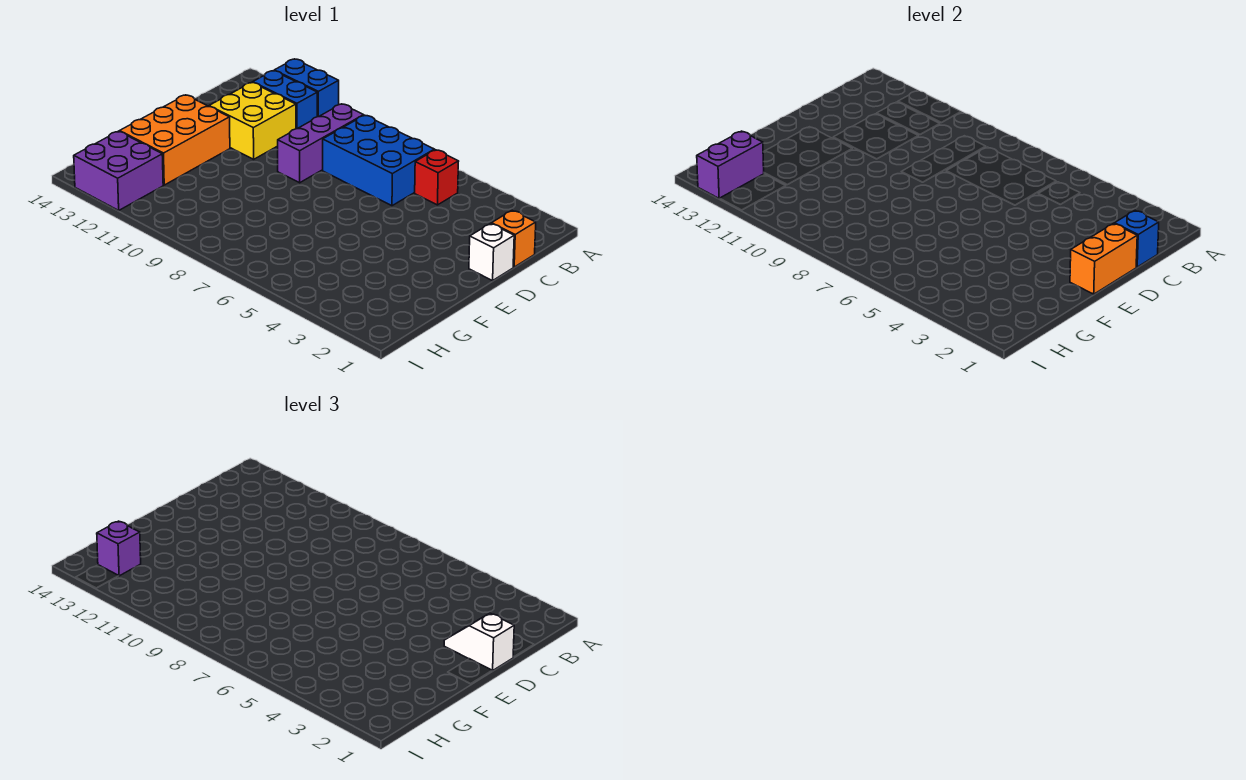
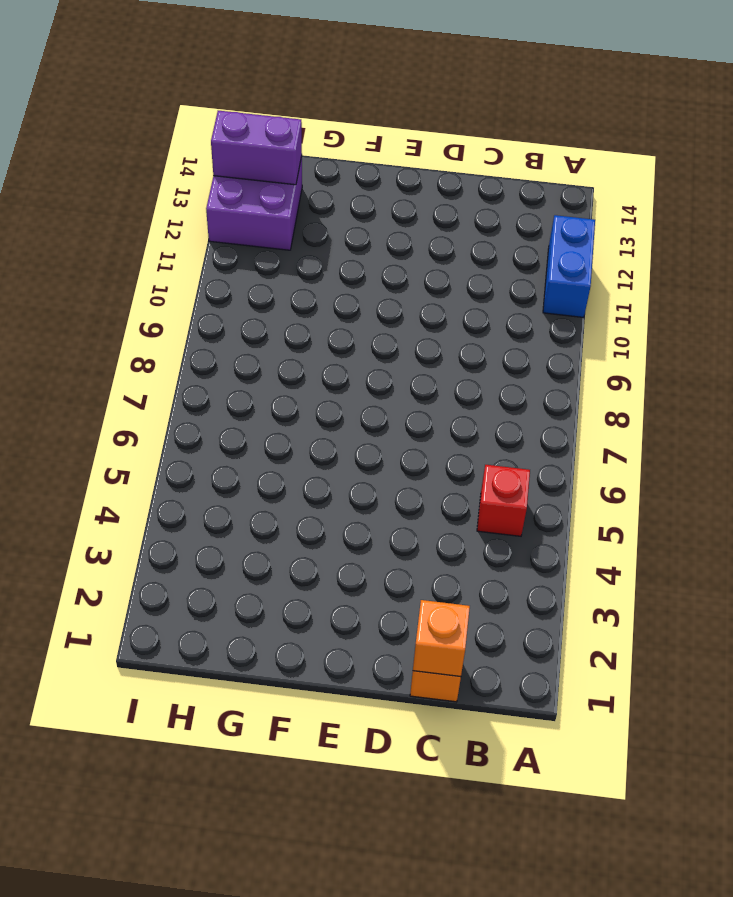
orange 1x1 brick [413,600,470,677] -> blue 1x1 brick [1114,211,1159,267]
none -> blue 2x3 brick [323,115,434,206]
none -> purple 1x3 brick [278,104,364,183]
none -> blue 1x2 brick [253,71,317,129]

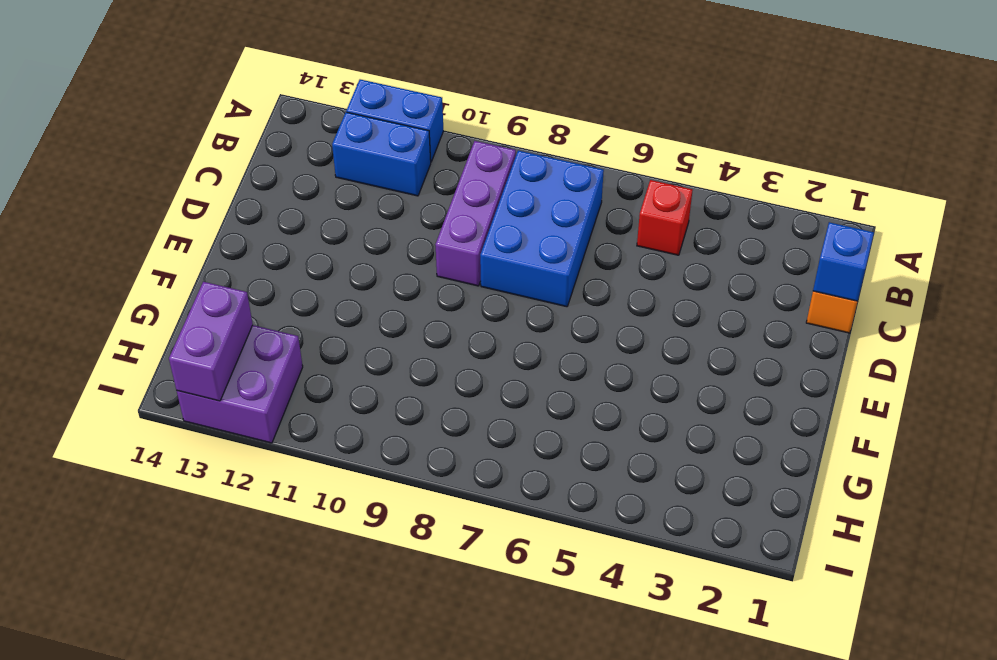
blue 2x3 brick [480,151,604,307] -> blue 2x3 brick turned to [323,115,434,206]
none -> yellow 2x2 brick [209,83,296,159]
none -> white 1x1 brick [469,224,514,281]
none -> orange 2x3 brick [120,95,230,185]

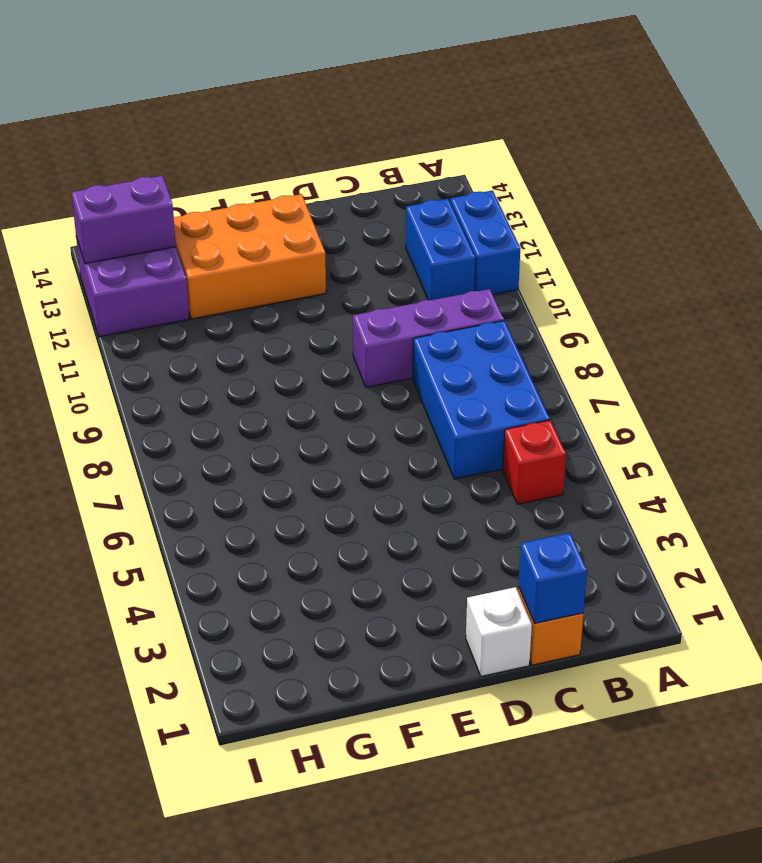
none -> yellow 2x2 brick [209,83,296,159]
none -> orange 1x2 brick [1070,224,1137,294]
none -> white 1x2 slope [444,613,514,671]

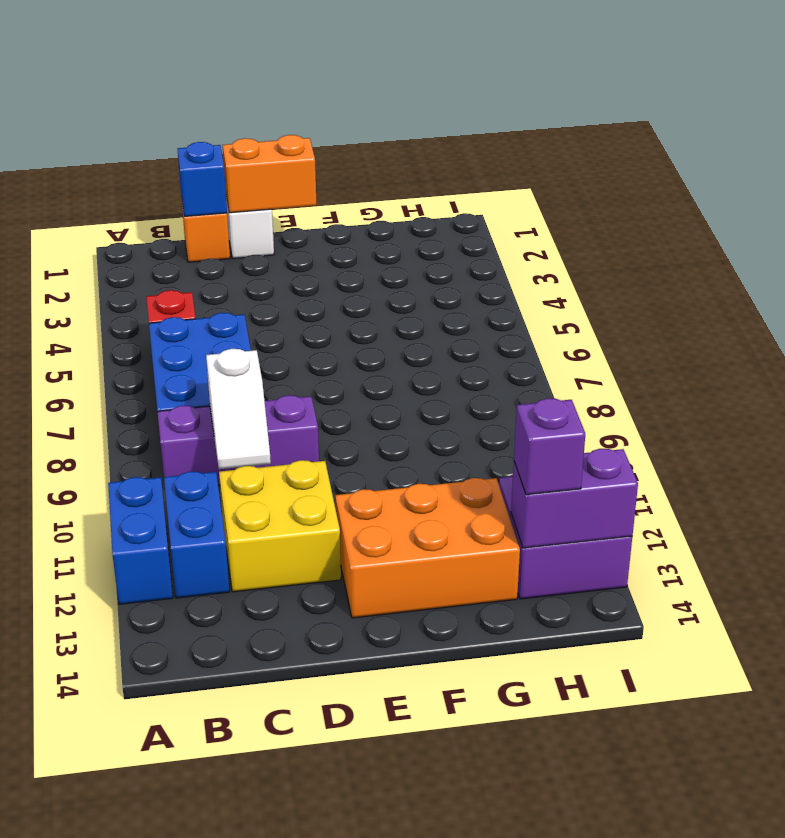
white 1x2 slope [206,349,271,469] -> white 1x2 slope moved to [444,613,514,671]

